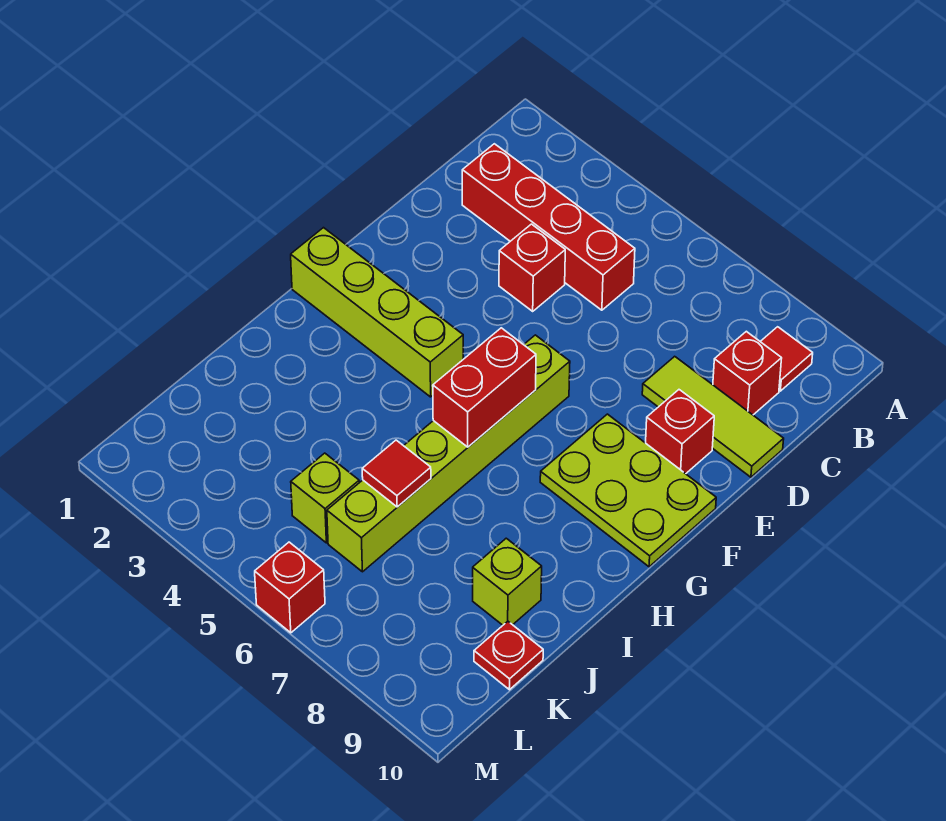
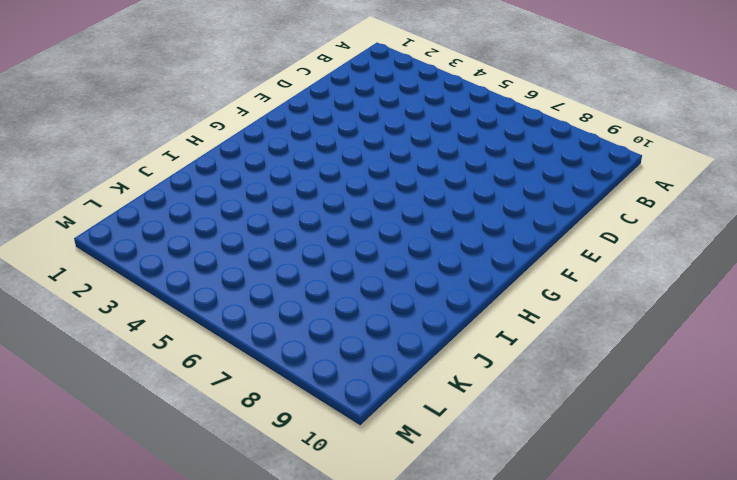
none -> red 1x1 tile [760,327,813,391]
none -> red 1x4 brick [462,144,635,310]
none -> red 1x1 brick [713,331,782,415]

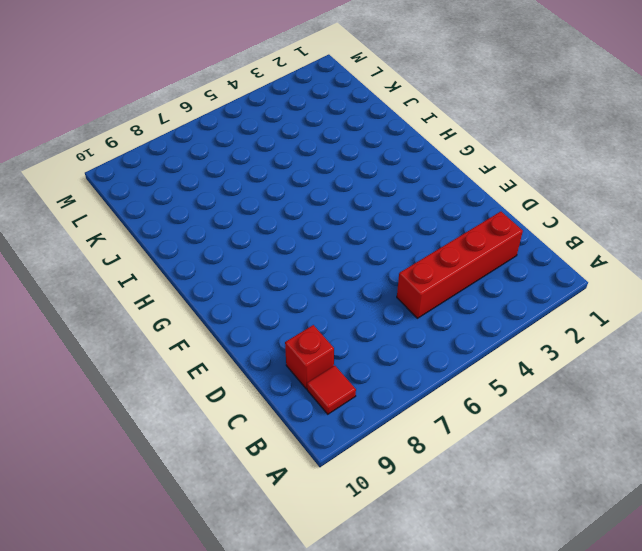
none -> red 1x1 brick [499,224,565,311]
none -> lime 1x3 tile [642,356,784,477]
none -> red 1x1 brick [646,390,714,474]

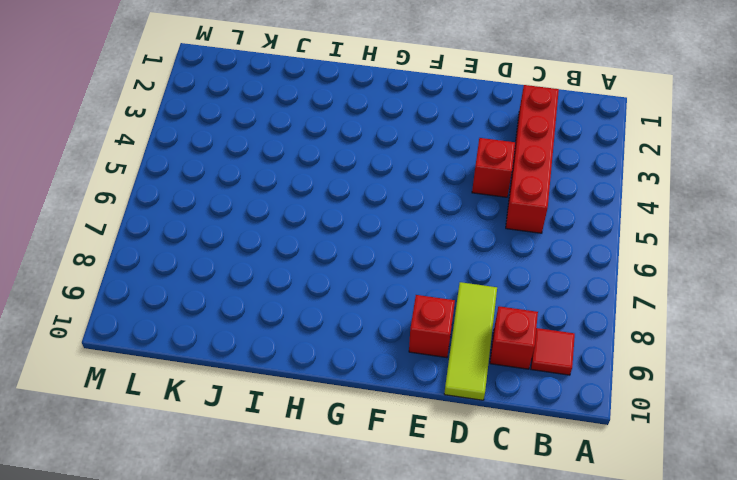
none -> lime 1x6 brick [327,335,570,572]
none -> lime 2x3 plate [540,414,716,567]
none -> lime 1x4 brick [291,228,463,397]

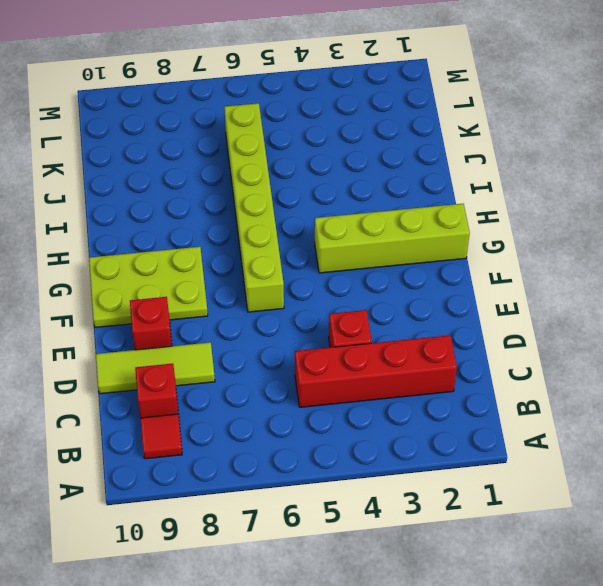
none -> lime 1x1 brick [473,538,542,625]
none -> lime 1x1 brick [291,453,359,543]
none -> red 1x1 plate [474,621,543,690]

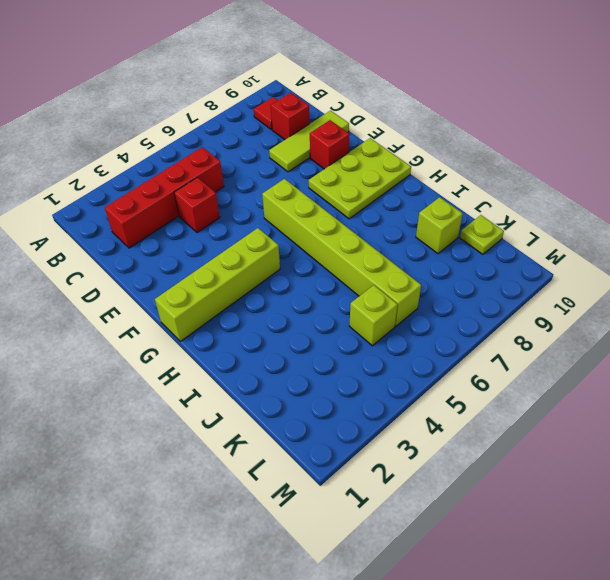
lime 1x1 plate [460,215,504,254] -> red 1x1 plate [474,621,543,690]
none -> red 1x1 brick [255,542,325,633]
none -> red 1x2 brick [433,328,536,447]
none -> red 1x1 tile [362,440,431,507]

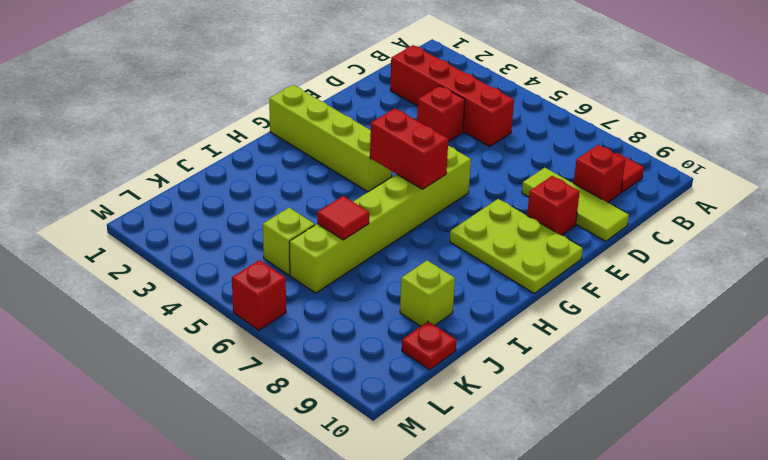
red 1x2 brick [370,108,448,189] -> red 1x2 brick turned to [433,328,536,447]

